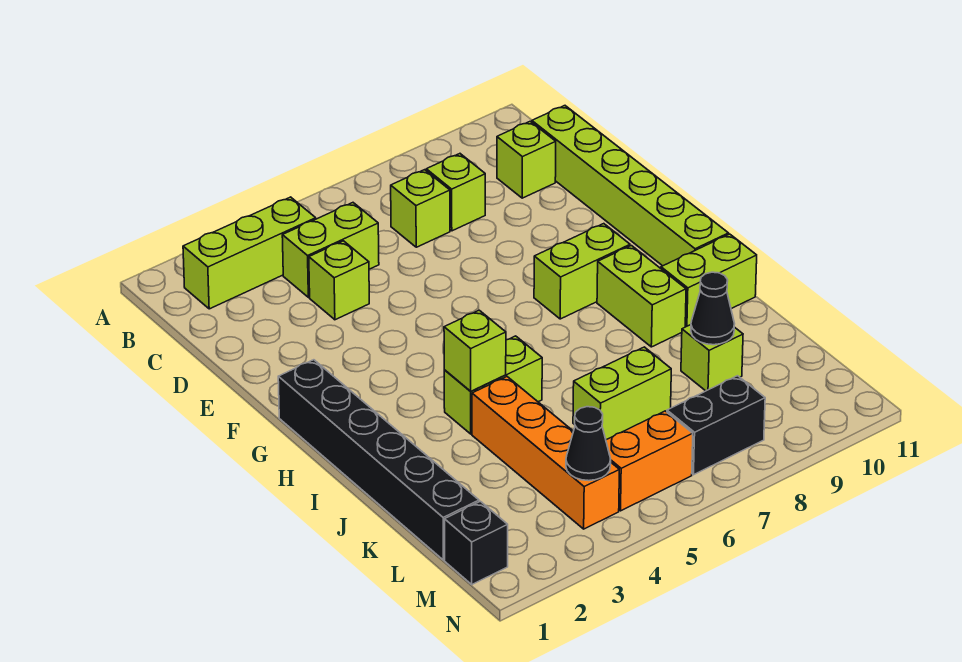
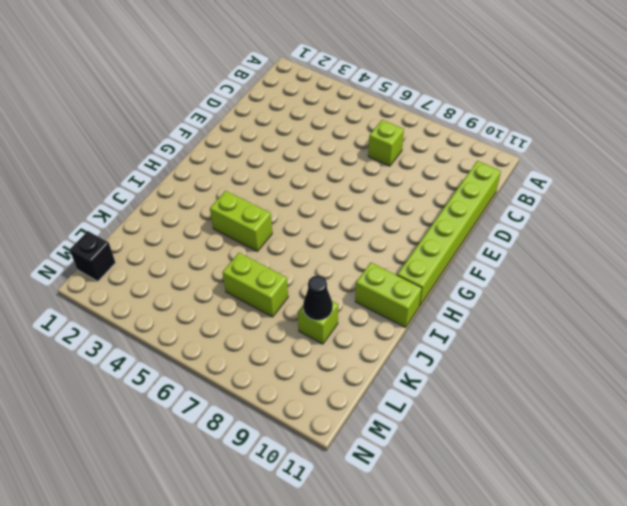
none -> lime 1x3 brick [183,197,316,309]
none -> lime 1x2 brick [282,203,379,297]
none -> lime 1x1 brick [426,154,485,231]

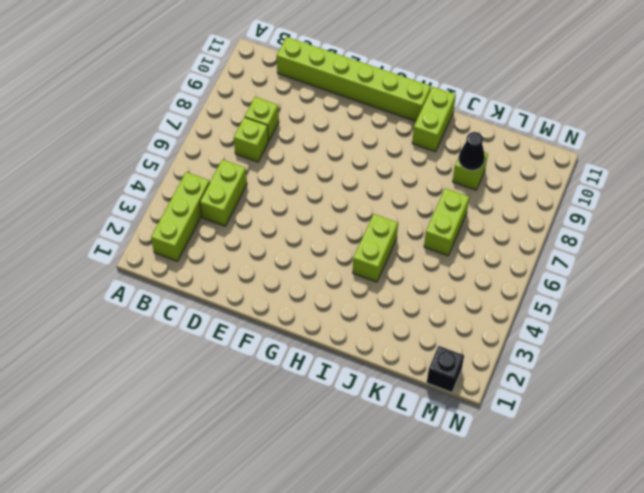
none -> lime 1x1 brick [497,121,556,198]
none -> lime 1x1 brick [309,241,369,320]
none -> black 1x6 brick [278,360,479,560]

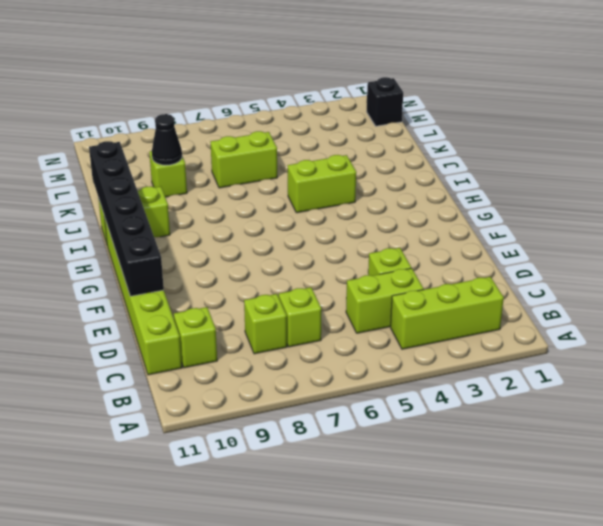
black 1x6 brick [89,141,164,296] -> black 1x6 brick moved to [278,360,479,560]
none -> lime 1x2 brick [534,224,630,319]
none -> lime 1x2 brick [597,246,686,347]
none -> orange 1x4 brick [472,377,619,529]

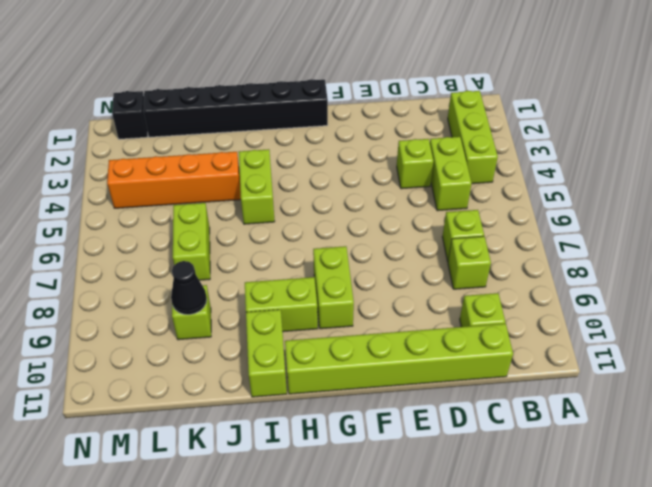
none -> orange 1x2 brick [606,411,693,511]
none -> black 1x2 brick [667,376,765,475]
none -> lime 1x1 brick [444,310,506,391]

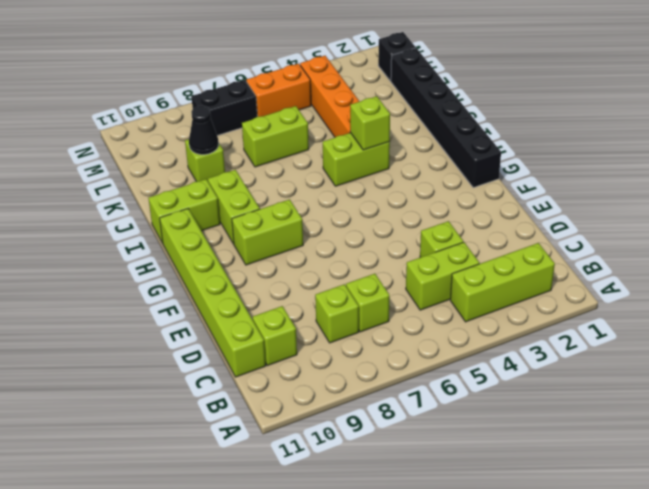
none -> black 1x1 cone [566,407,611,481]

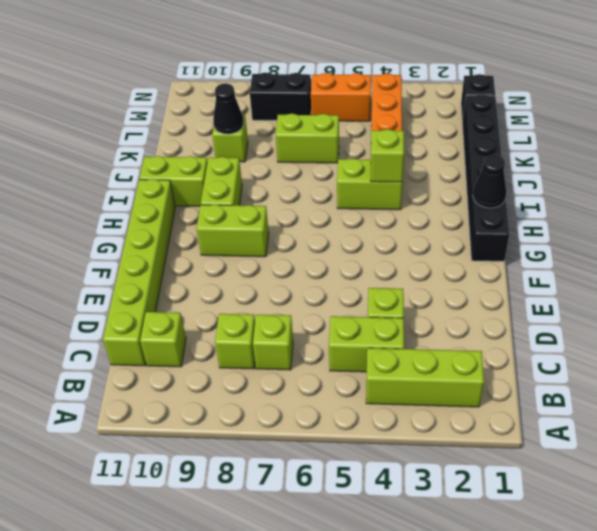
black 1x1 cone [473,154,506,208] -> black 1x1 cone moved to [566,407,611,481]

